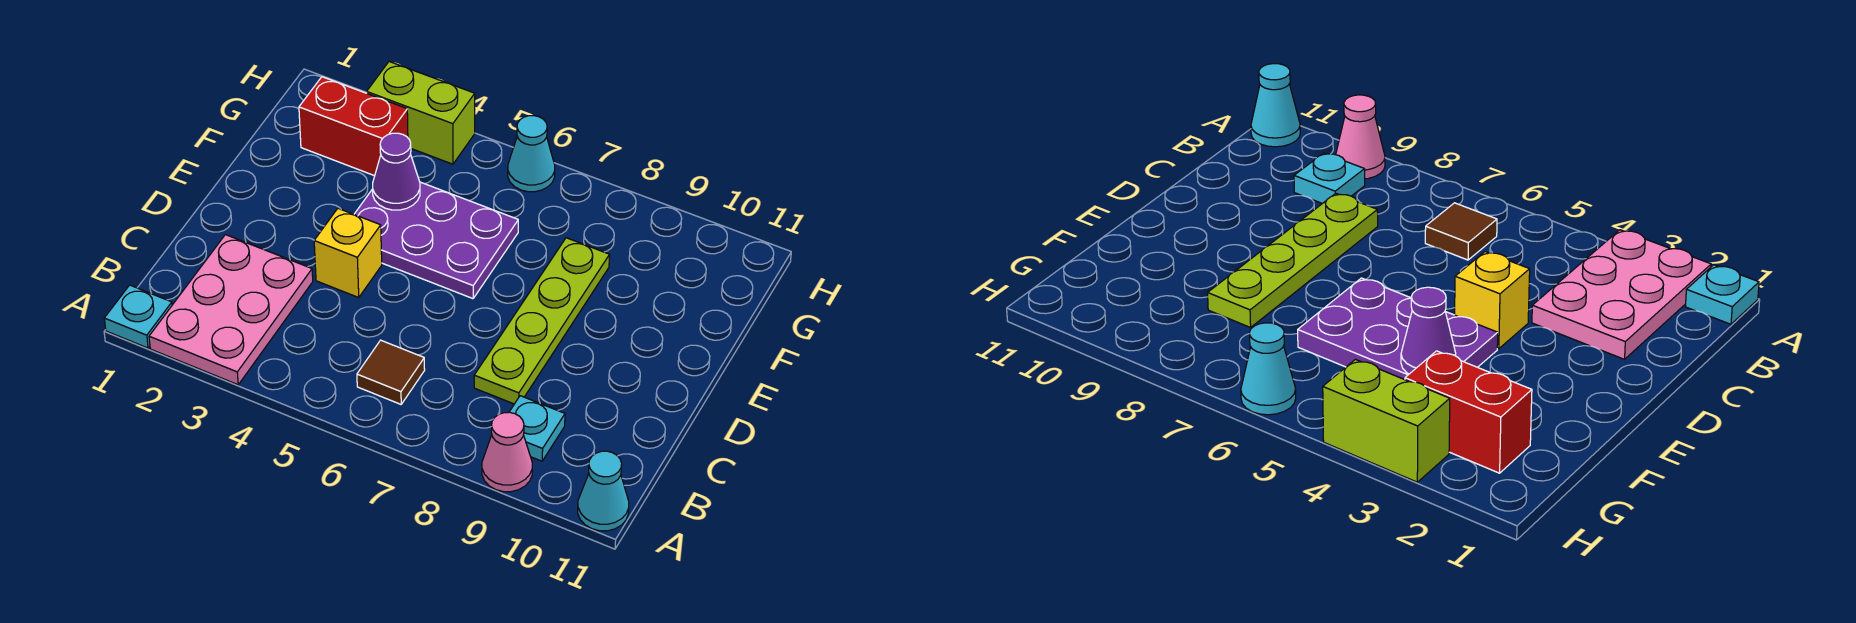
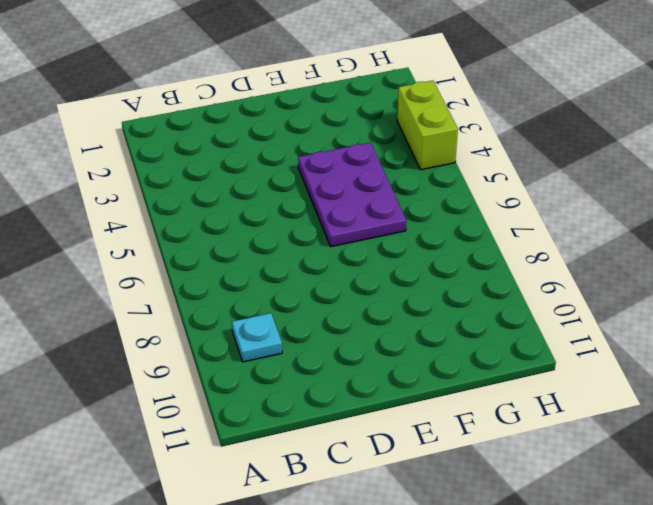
none -> cyan 1x1 plate [104,285,172,348]
none -> pink 2x3 plate [149,235,313,385]
none -> pink 1x1 cone [482,412,532,492]

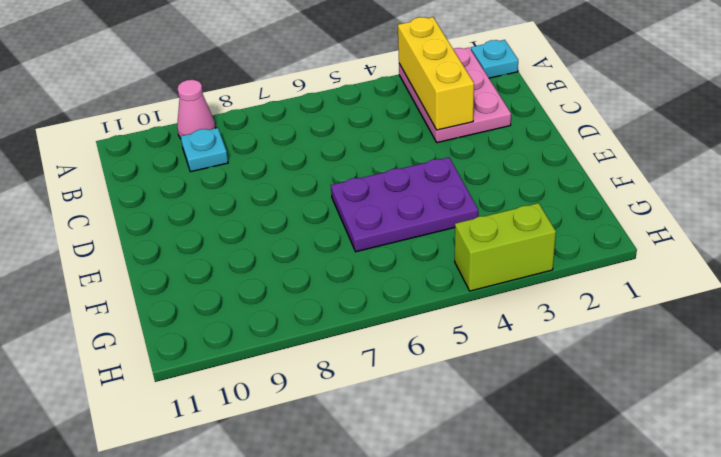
yellow 1x3 brick [398,17,474,130] -> none
none -> cyan 1x1 cone [578,451,629,531]
none -> brown 1x1 tile [357,340,425,404]
none -> lime 1x4 plate [474,238,610,404]

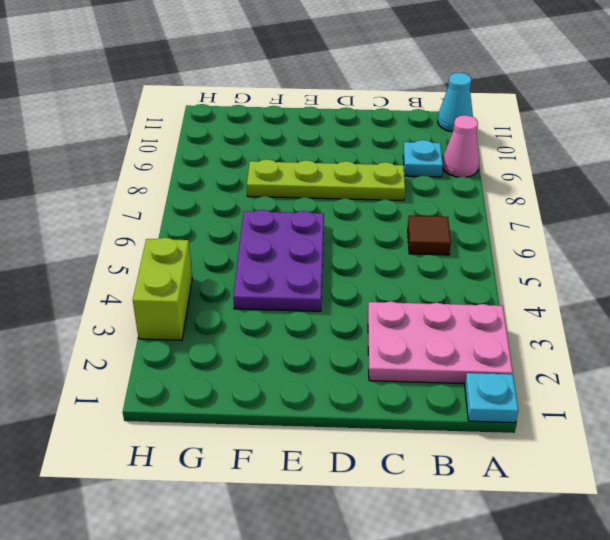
none -> yellow 1x1 brick [314,208,382,297]
none -> red 1x2 brick [299,77,408,176]
none -> cyan 1x1 cone [508,116,555,192]

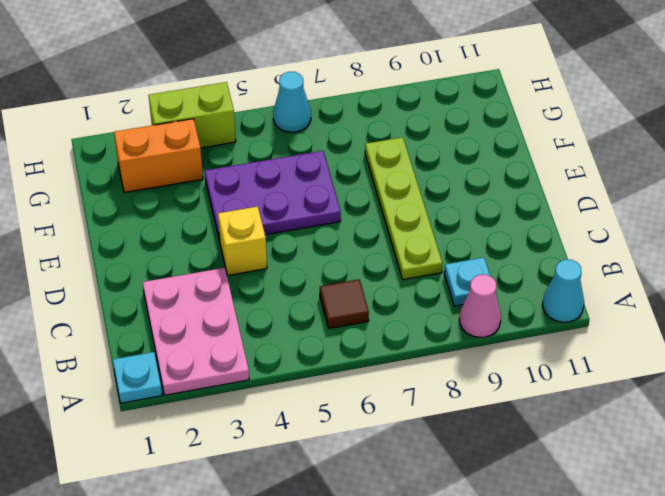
orange 1x2 brick [114,119,203,193] -> red 1x2 brick [299,77,408,176]
none -> purple 1x1 cone [373,133,420,210]

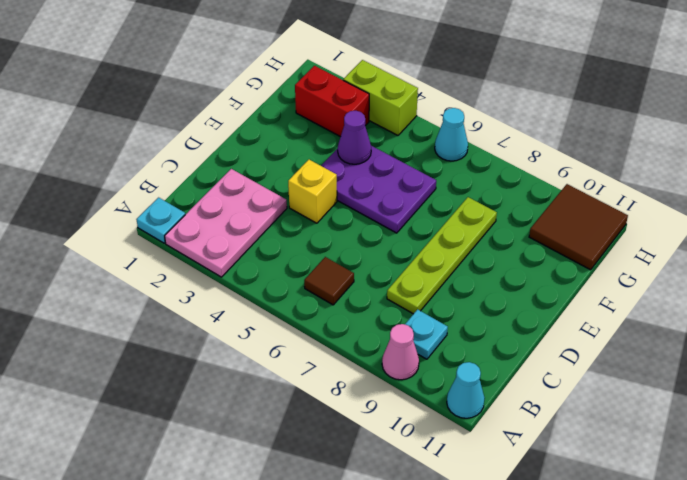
brown 2x2 tile [529,184,628,270] -> none

